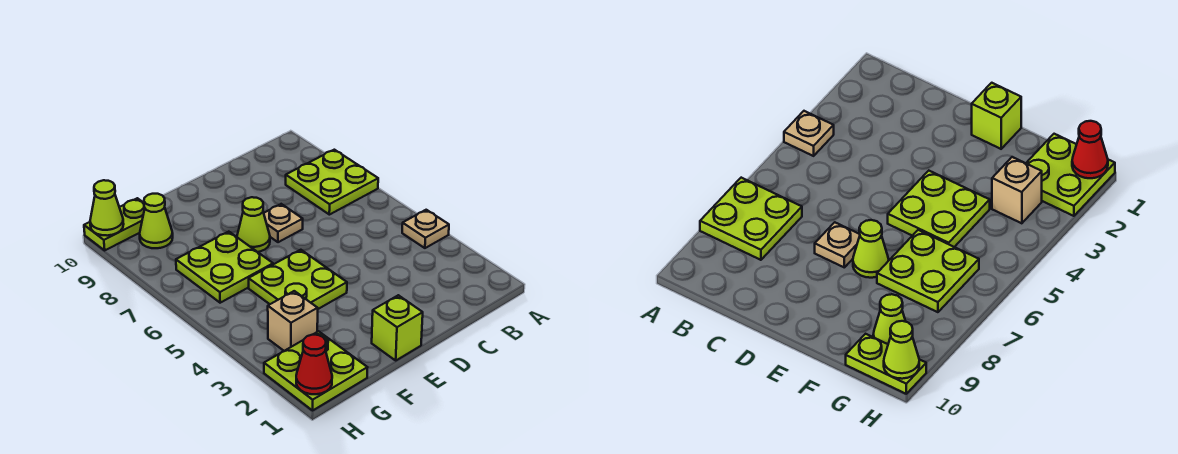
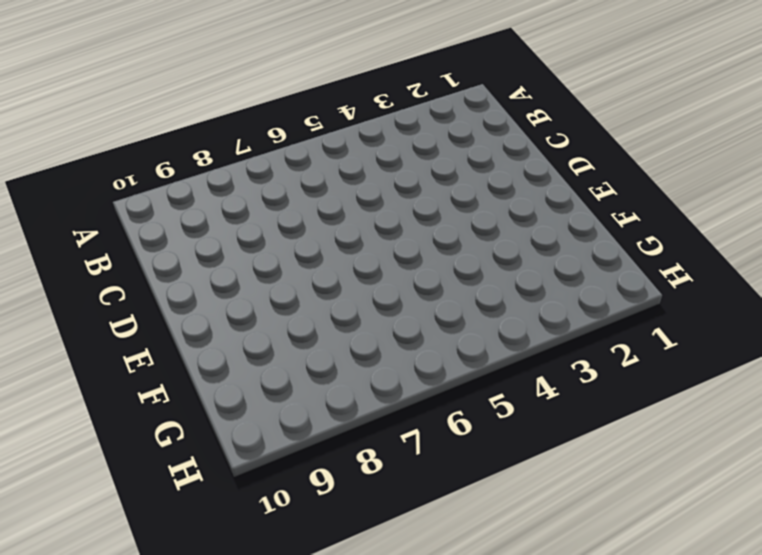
none -> tan 1x1 plate [402,210,449,248]
none -> lime 2x2 plate [286,150,378,215]
none -> tan 1x1 plate [264,204,303,242]

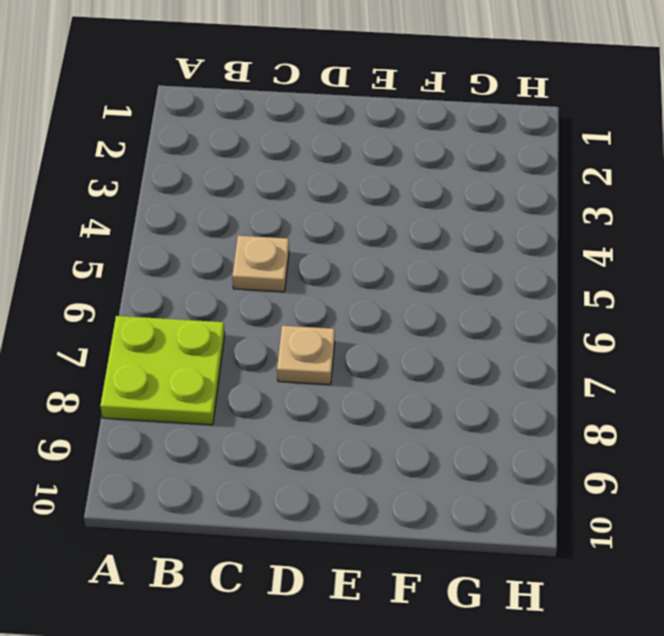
tan 1x1 plate [232,236,289,292] -> tan 1x1 plate moved to [402,210,449,248]
none -> lime 1x1 brick [372,295,423,360]
none -> lime 2x2 plate [249,250,347,309]
none -> lime 1x1 cone [237,197,270,252]

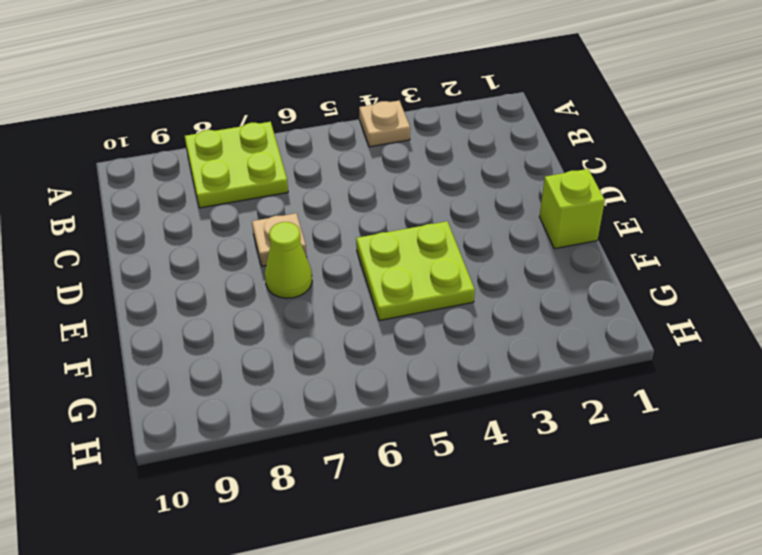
none -> lime 2x2 plate [176,232,273,303]
none -> lime 2x2 plate [264,331,368,410]
none -> tan 1x1 brick [268,291,318,351]

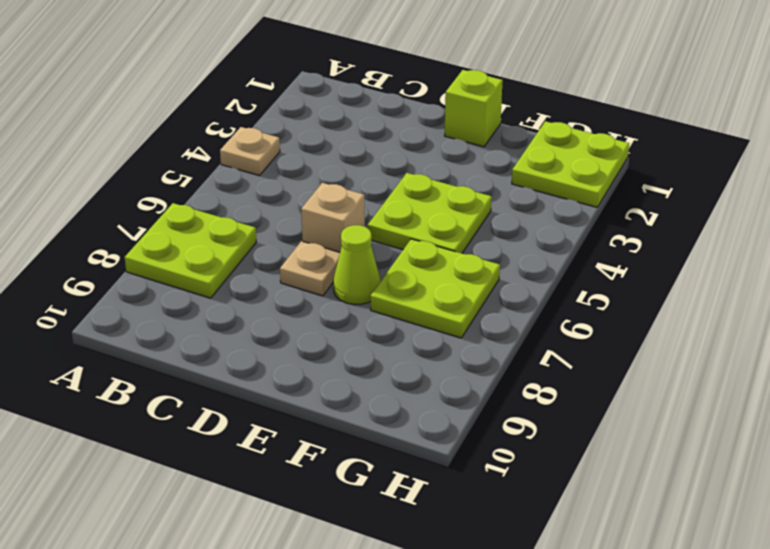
tan 1x1 brick [301,183,365,252] -> tan 1x1 brick moved to [268,291,318,351]
none -> lime 1x1 cone [140,194,173,248]
none -> lime 1x2 plate [84,198,145,250]
none -> red 1x1 cone [296,335,332,394]

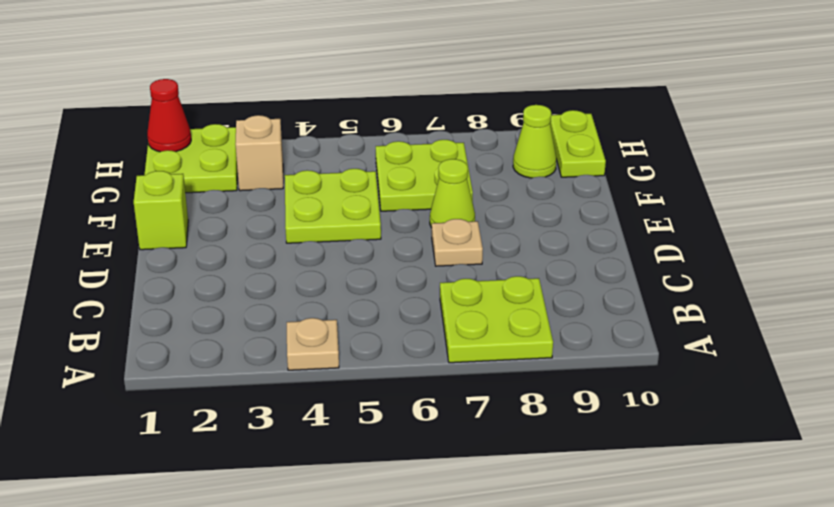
none -> lime 1x1 cone [90,180,124,236]

